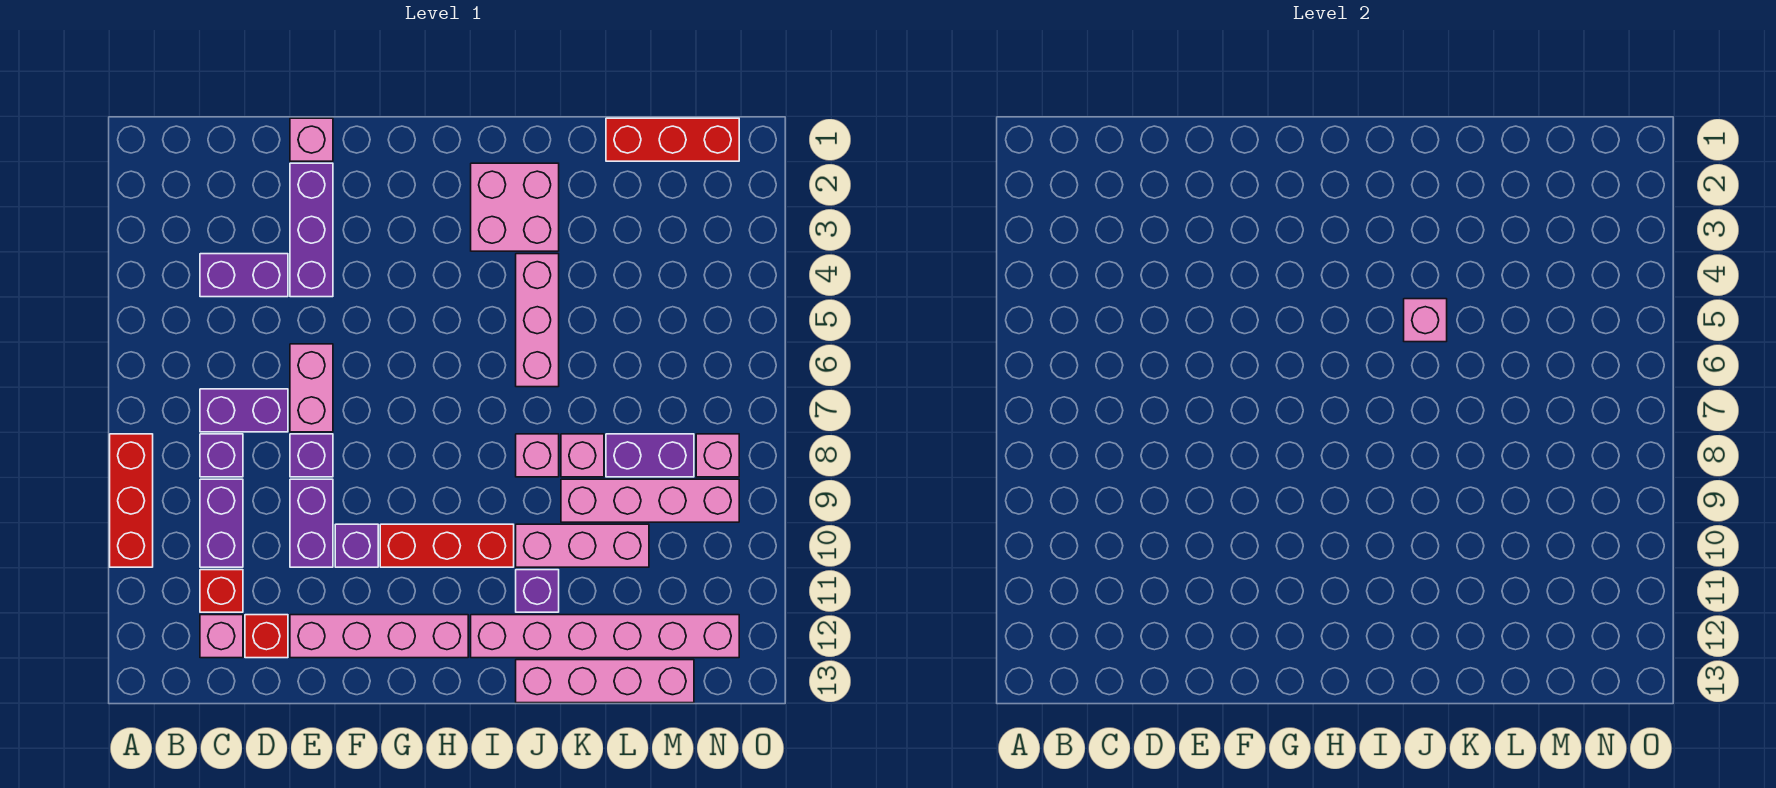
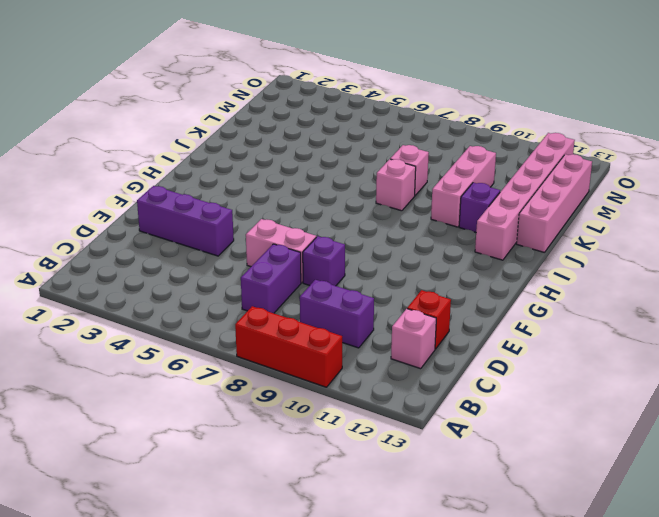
none -> purple 1x2 brick [200,254,288,297]
none -> purple 1x1 brick [200,434,243,477]
none -> red 1x1 brick [200,570,243,612]

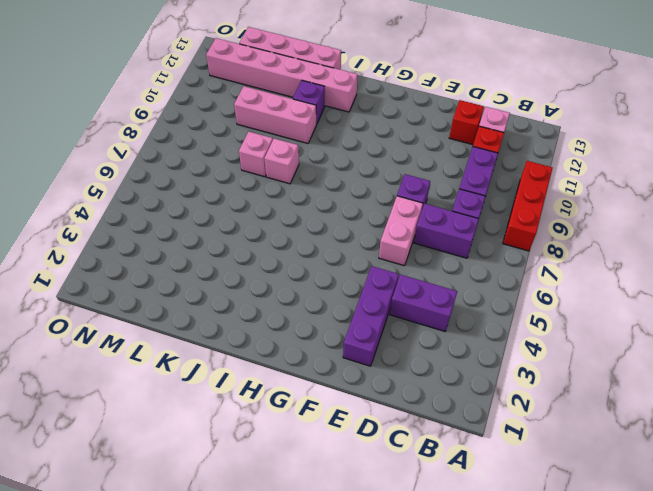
none -> pink 1x1 brick [290,118,333,161]
none -> purple 1x2 brick [290,479,333,567]
none -> pink 1x4 brick [290,615,468,658]

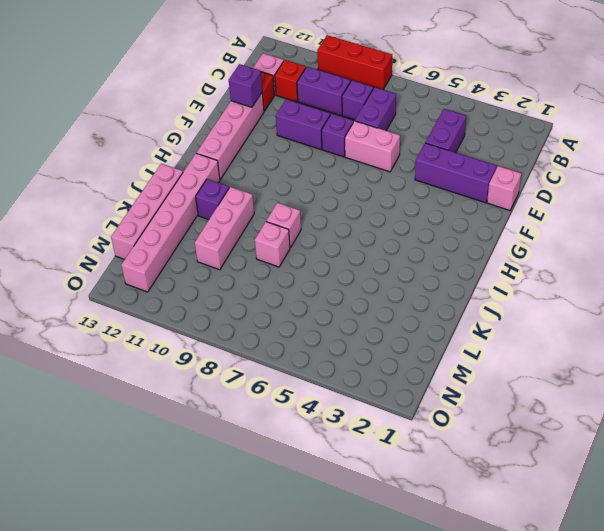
purple 1x1 brick [229,64,262,107] -> purple 1x1 brick moved to [335,524,378,567]
none -> red 1x3 brick [380,524,514,567]
none -> pink 2x2 brick [471,163,559,251]
none -> pink 1x3 brick [516,254,559,387]

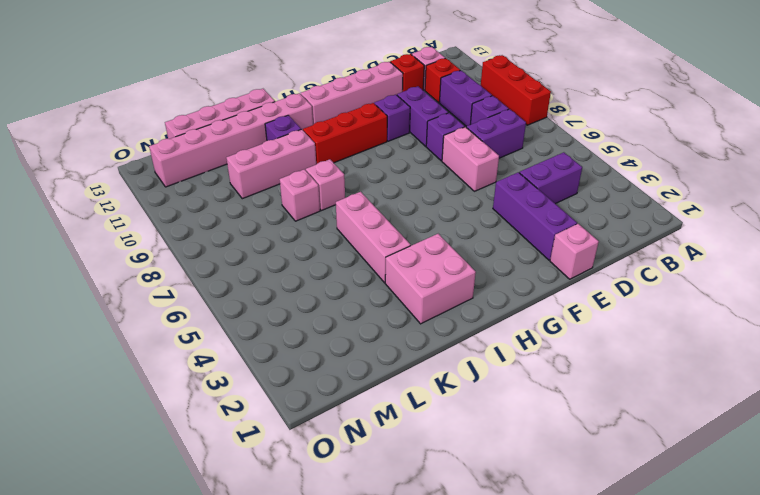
none -> pink 1x4 brick [561,479,739,522]
none -> red 1x3 brick [606,118,739,161]
none -> purple 1x2 brick [606,434,694,477]

